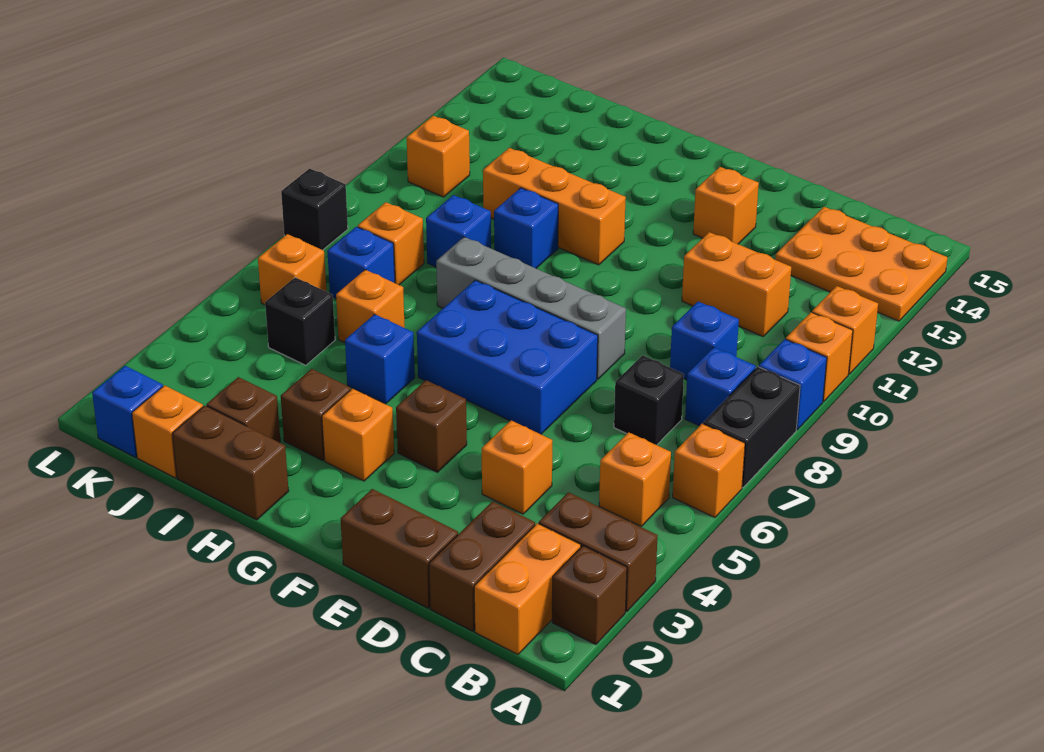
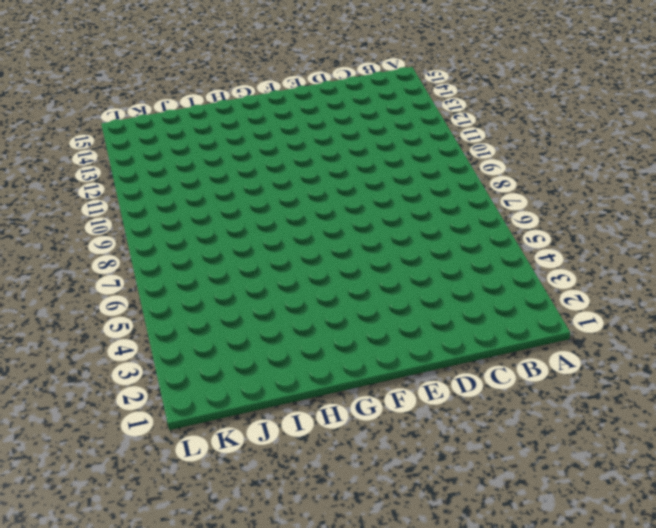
none -> brown 1x1 brick [552,546,627,645]
none -> brown 1x2 brick [539,492,658,612]
none -> orange 1x1 brick [673,424,745,517]
none -> black 1x2 brick [703,367,800,487]

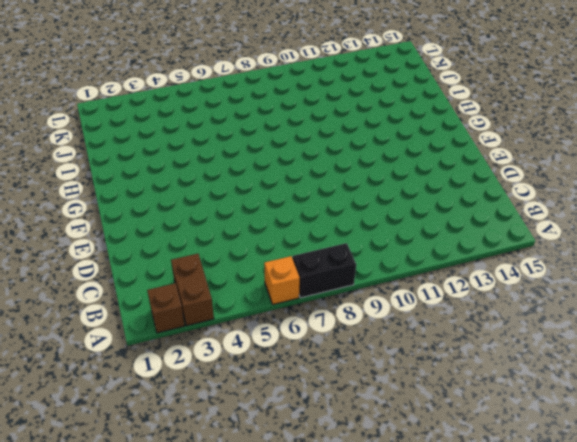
none -> blue 1x1 brick [759,339,827,430]
none -> orange 1x1 brick [786,312,853,402]
none -> orange 1x1 brick [812,286,878,374]
none -> orange 2x3 plate [775,207,947,321]

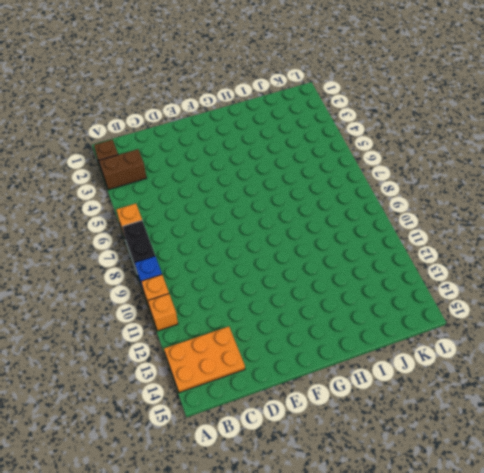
none -> orange 1x2 brick [474,523,581,654]
none -> orange 1x1 brick [599,432,671,527]
none -> blue 1x1 brick [685,347,756,426]
none -> brown 1x2 brick [429,501,535,631]

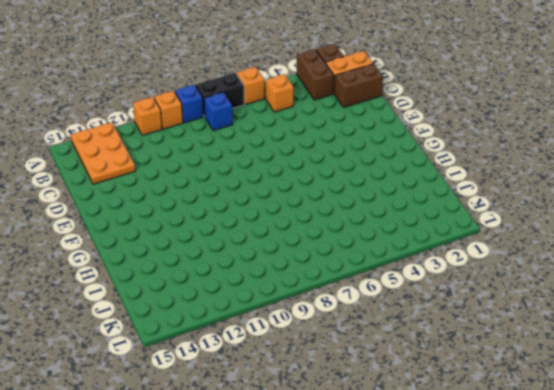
none -> black 1x1 brick [614,355,684,445]
none -> blue 1x1 brick [670,302,739,380]
none -> orange 1x2 brick [682,232,791,336]
none -> brown 1x2 brick [340,489,458,608]

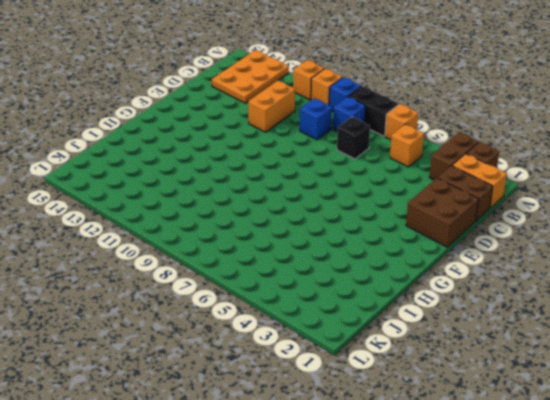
brown 2x2 brick [406,178,478,247] -> brown 1x2 brick [340,489,458,608]
none -> orange 1x1 brick [482,421,552,514]
none -> blue 2x3 brick [417,280,598,434]
none -> grey 1x4 brick [436,237,626,379]
none -> orange 1x1 brick [693,167,759,244]

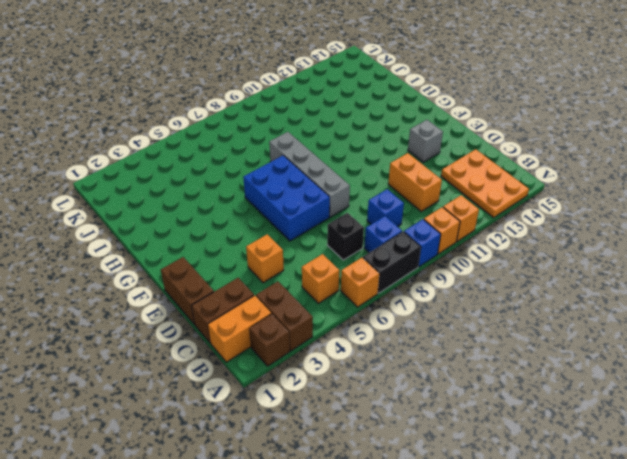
grey 1x1 brick [408,120,443,162] -> orange 1x1 brick [693,167,759,244]
none -> brown 1x1 brick [396,380,467,472]
none -> orange 1x1 brick [322,389,394,481]
none -> orange 1x3 brick [483,148,626,265]
none -> brown 1x2 brick [172,406,289,520]

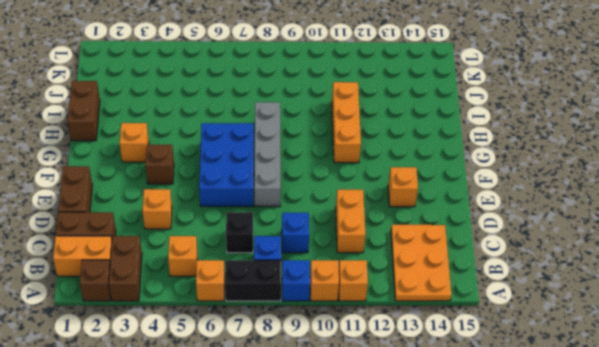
none -> brown 1x1 brick [281,369,351,460]
none -> blue 1x1 brick [345,314,415,404]
none -> blue 1x1 brick [494,188,558,268]
none -> brown 1x1 brick [206,377,280,443]

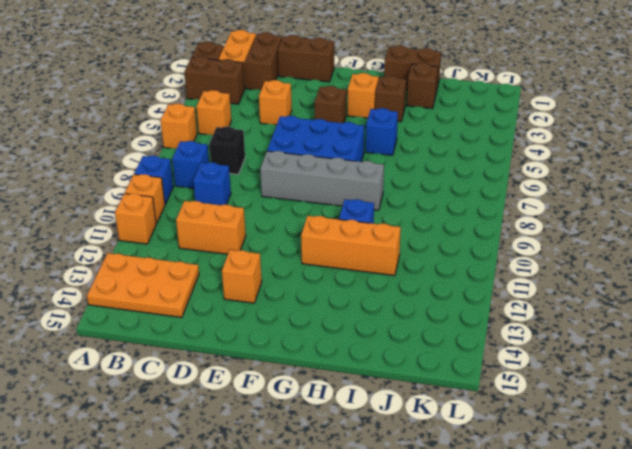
none -> black 1x2 brick [703,367,800,487]
none -> orange 1x1 brick [336,270,405,343]
none -> blue 1x1 brick [426,195,491,267]
none -> orange 1x1 brick [132,385,203,478]

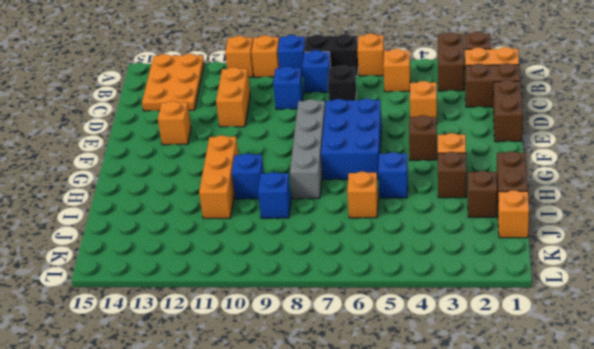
none -> black 1x1 brick [265,277,335,365]
none -> blue 1x1 brick [327,227,395,298]
none -> orange 1x1 brick [358,202,424,285]
none -> blue 1x1 brick [92,366,163,457]

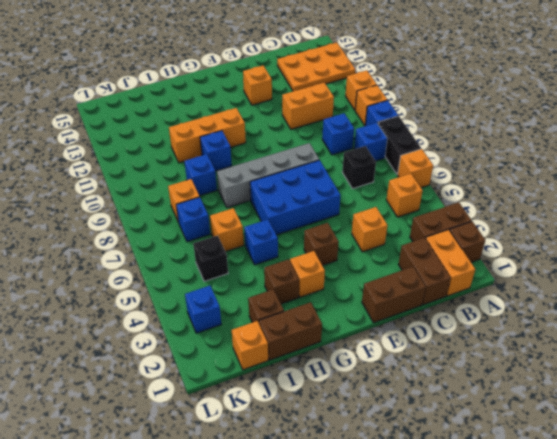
blue 1x1 brick [185,286,221,333] -> blue 1x1 brick moved to [92,366,163,457]
none -> orange 1x1 brick [258,234,326,305]
none -> orange 1x1 brick [407,116,470,197]
none -> black 1x1 brick [281,169,348,250]

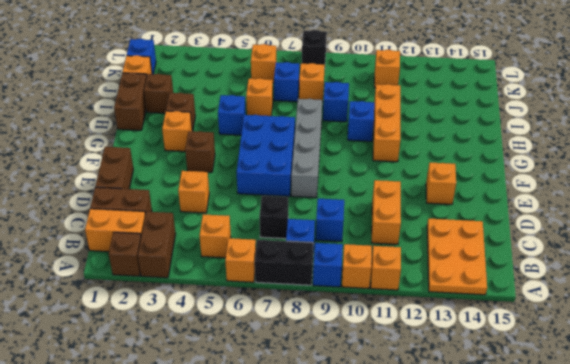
none -> black 1x1 brick [265,277,335,365]

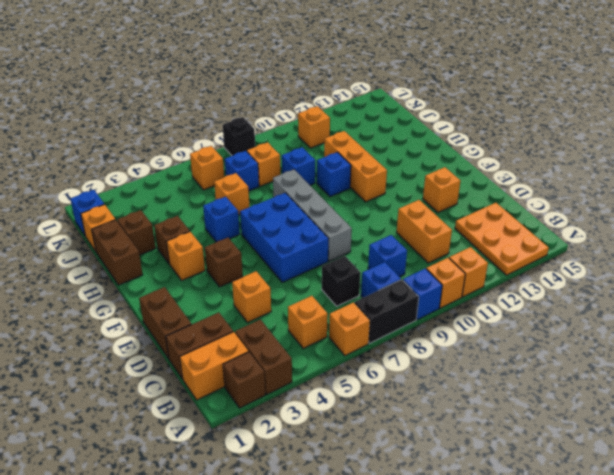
none -> black 1x1 brick [265,277,335,365]

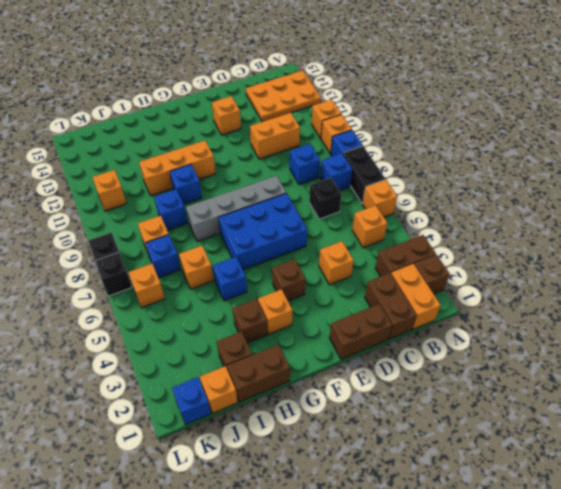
black 1x1 brick [95,252,132,296] -> black 1x1 brick moved to [265,277,335,365]

